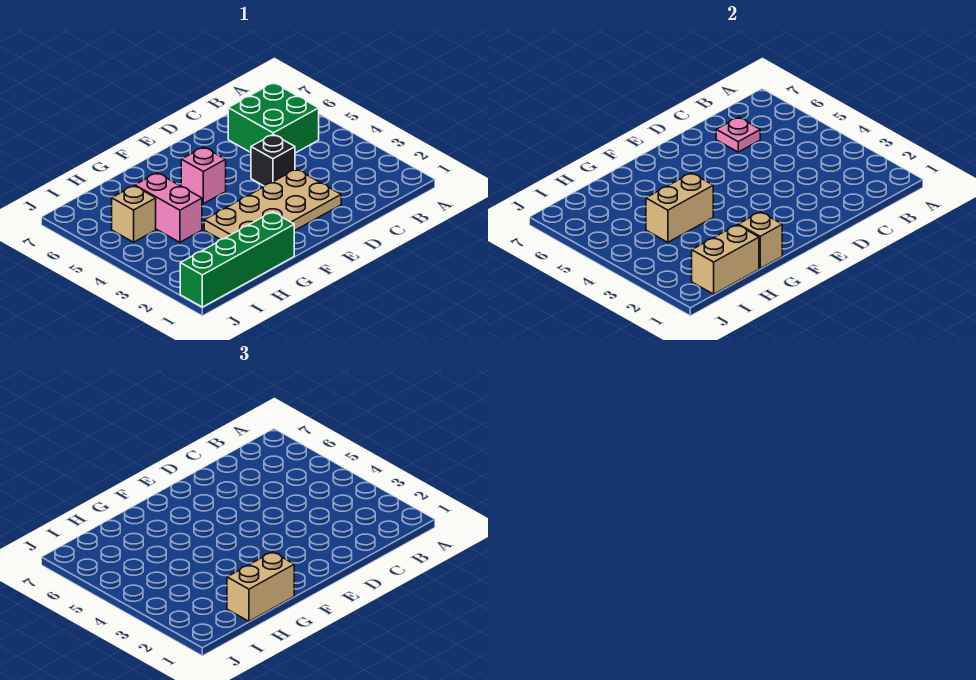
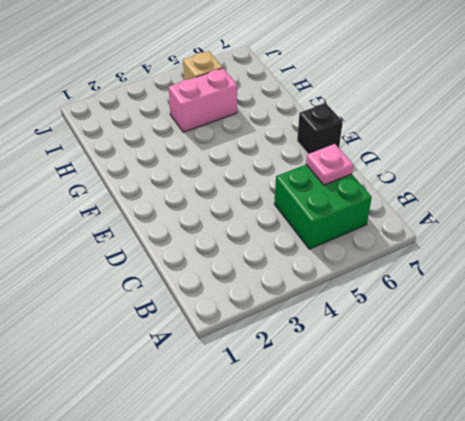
black 1x1 brick [297,103,343,154] -> black 1x1 brick moved to [251,134,295,186]
none -> tan 2x4 plate [204,169,341,240]
none -> pink 1x1 brick [181,147,226,204]
none -> green 1x4 brick [180,212,294,307]

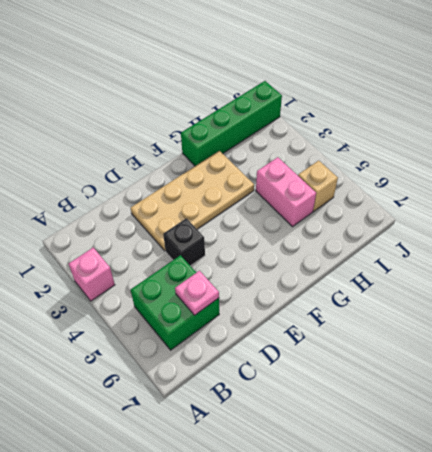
pink 1x1 brick [69,248,115,301] -> pink 1x1 brick moved to [181,147,226,204]
none -> tan 1x1 brick [738,212,782,268]
none -> tan 1x2 brick [646,173,713,242]
none -> tan 1x2 brick [692,225,759,294]

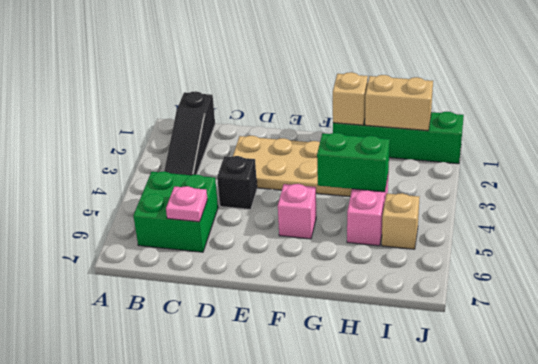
black 1x3 slope [164,91,215,175] -> none
green 1x2 brick [317,133,390,192] -> tan 1x2 brick [646,173,713,242]
none -> tan 1x2 brick [227,552,294,621]

